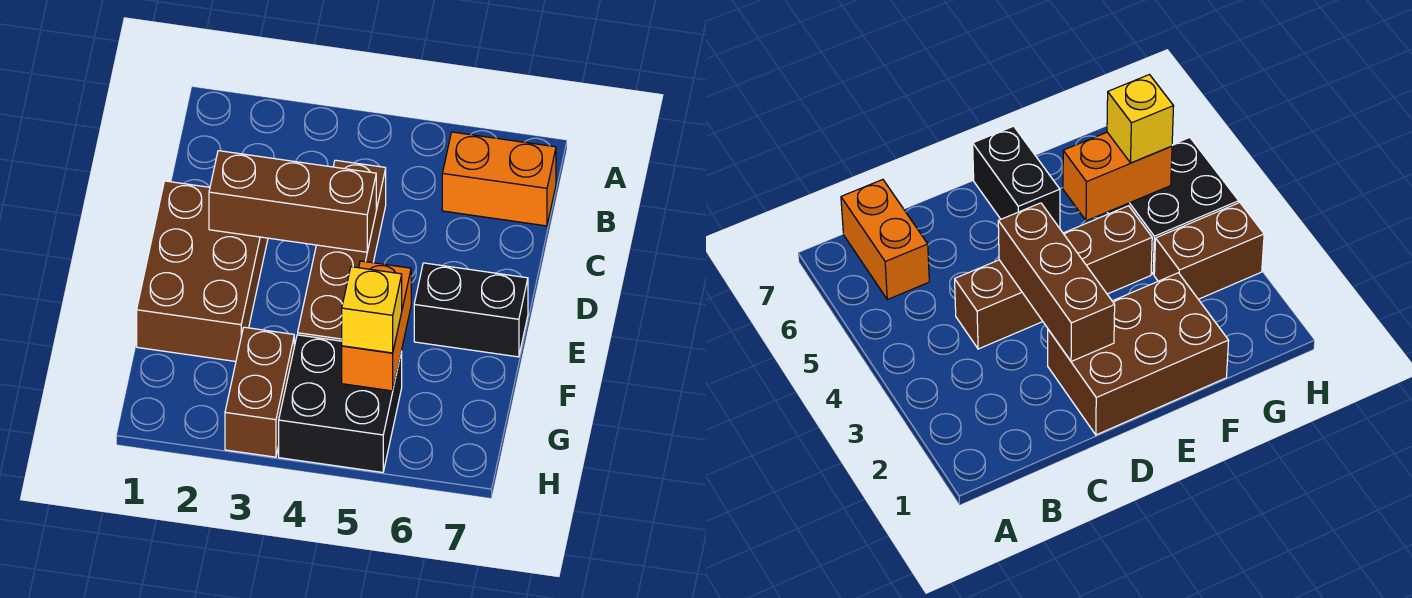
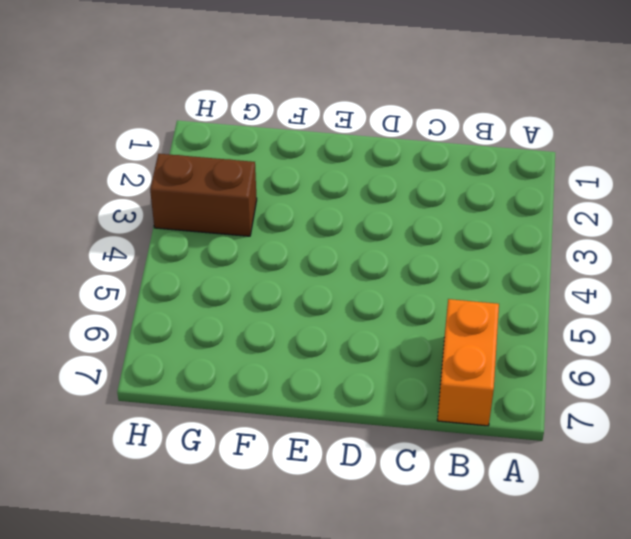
none -> brown 1x4 brick [298,160,386,341]
none -> brown 2x3 brick [137,181,268,361]

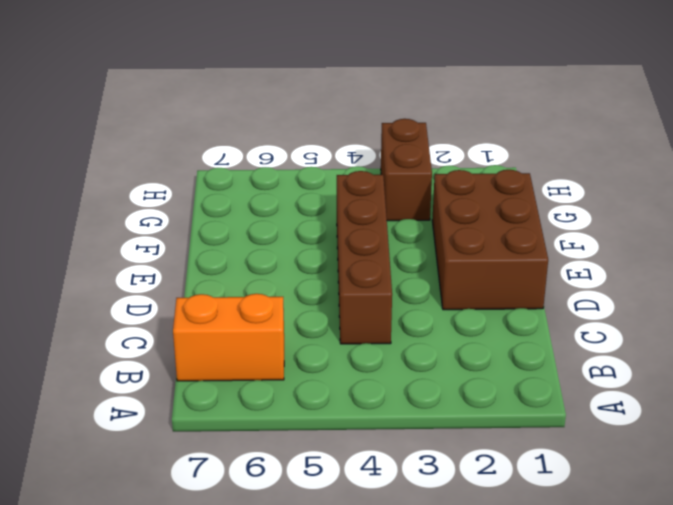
none -> black 1x2 brick [414,263,528,357]
none -> black 2x2 brick [279,335,402,472]

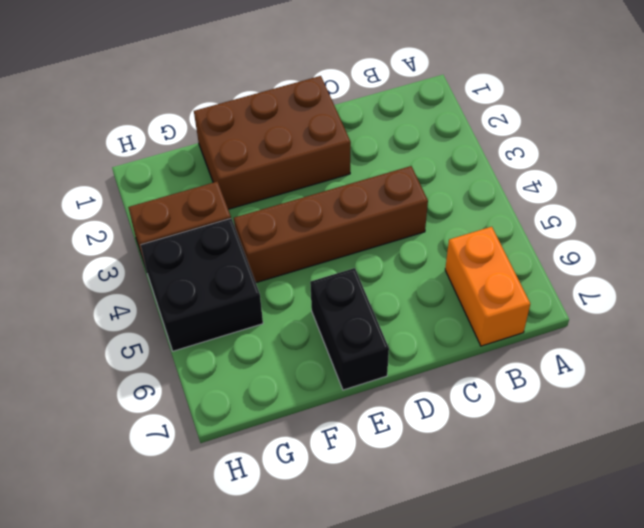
none -> brown 1x3 brick [209,151,376,252]
none -> orange 1x2 brick [342,261,411,391]

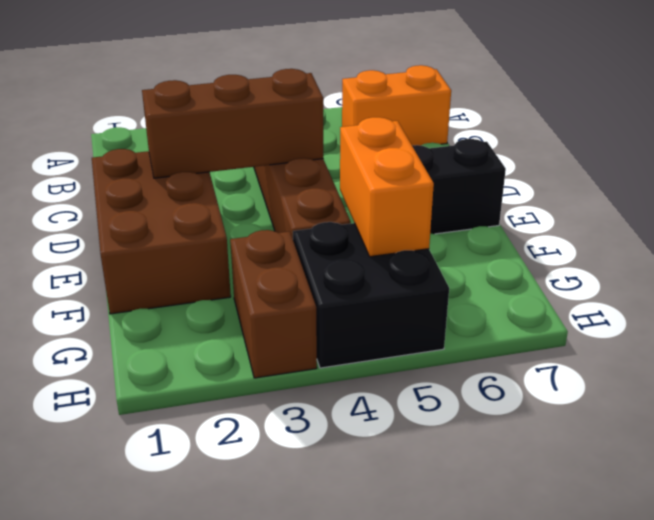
none -> yellow 1x1 brick [342,267,402,353]

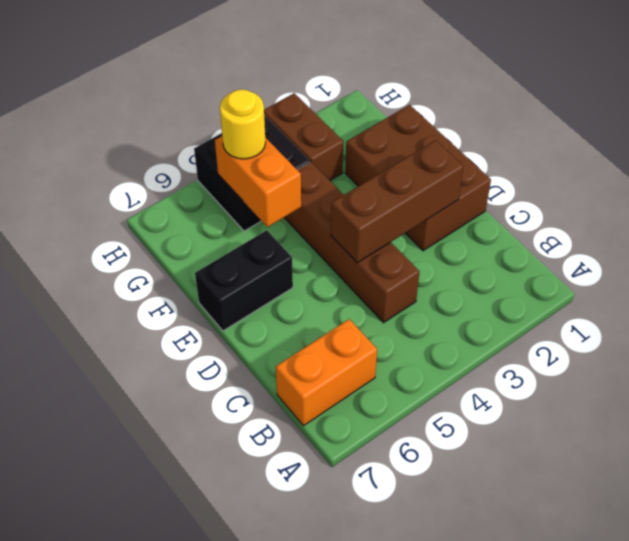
yellow 1x1 round brick [220,90,266,159] -> yellow 1x1 brick [342,267,402,353]

